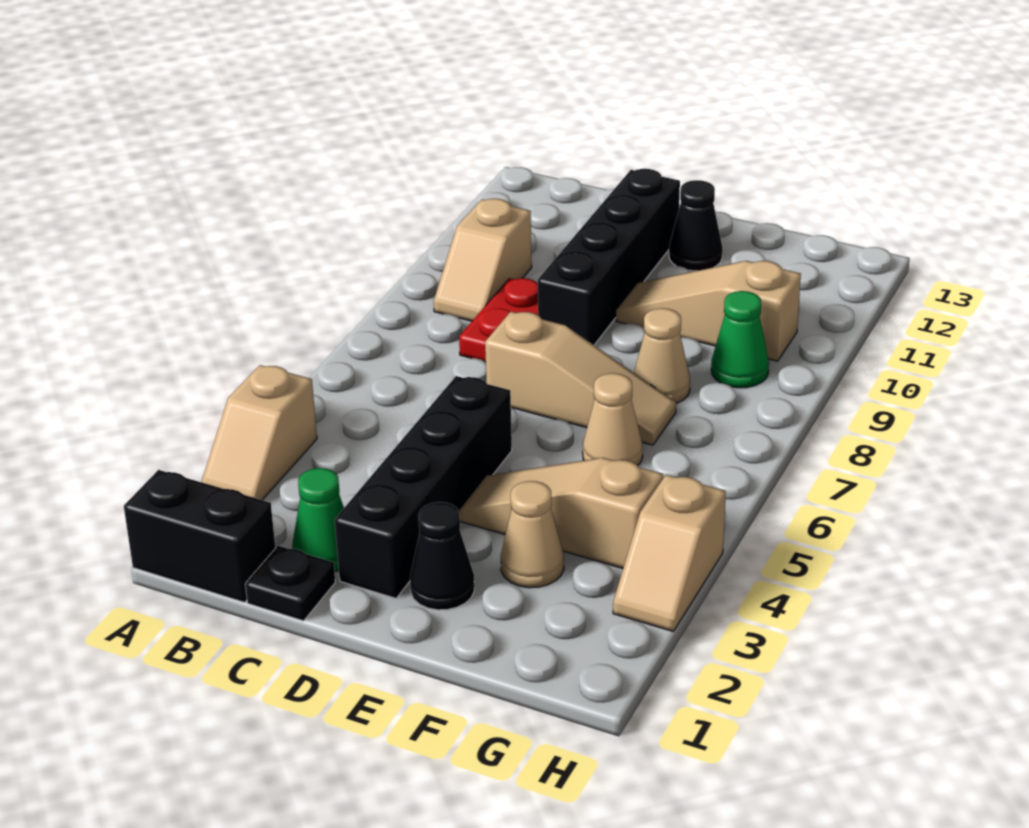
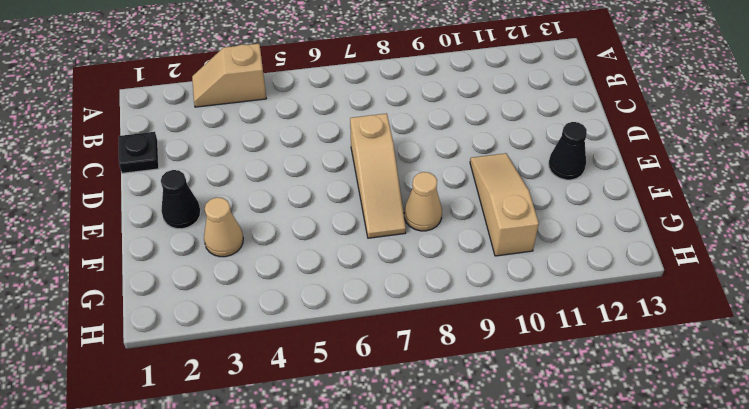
none -> black 1x2 brick [124,470,275,602]
none -> tan 1x2 slope [434,199,532,321]
none -> green 1x1 cone [292,468,344,572]

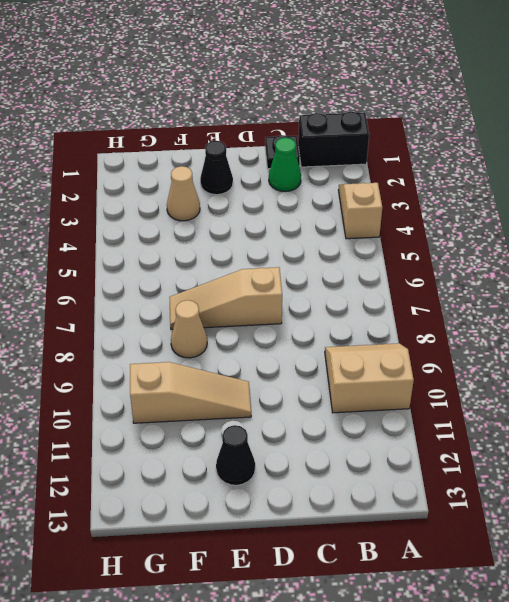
tan 2x2 slope [325,343,414,413] -> tan 1x2 slope [434,199,532,321]
none -> red 1x2 plate [459,278,538,362]
none -> black 1x4 brick [335,376,512,598]
none -> black 1x4 brick [538,169,680,345]

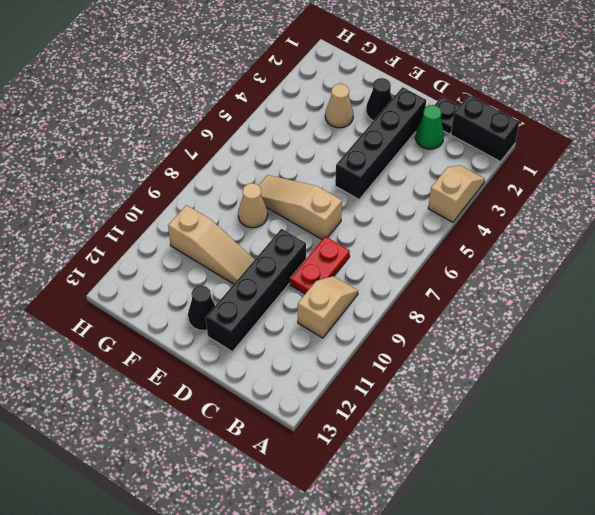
none -> tan 1x3 slope [459,458,663,568]
none -> tan 1x1 cone [583,373,643,465]
none -> green 1x1 cone [711,291,769,388]

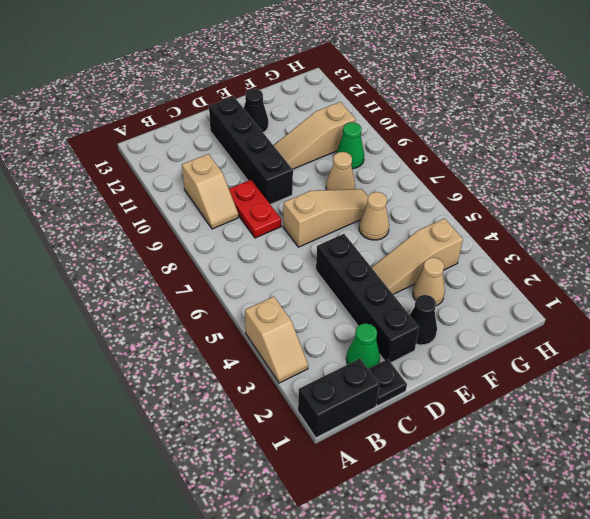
none -> tan 1x2 slope [613,475,726,631]

